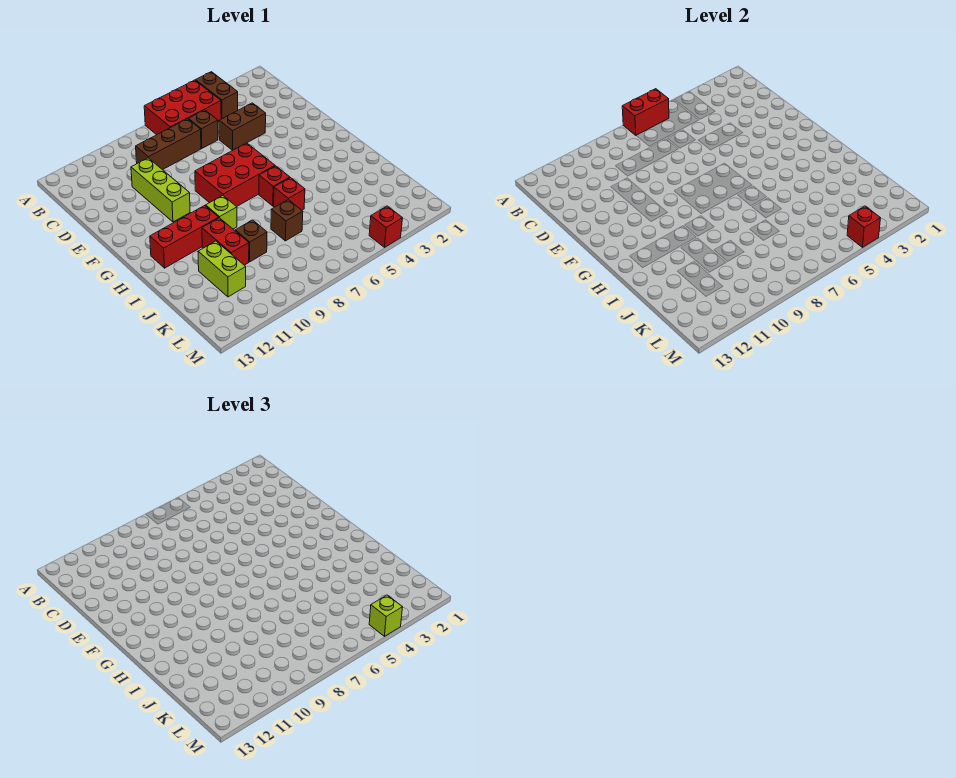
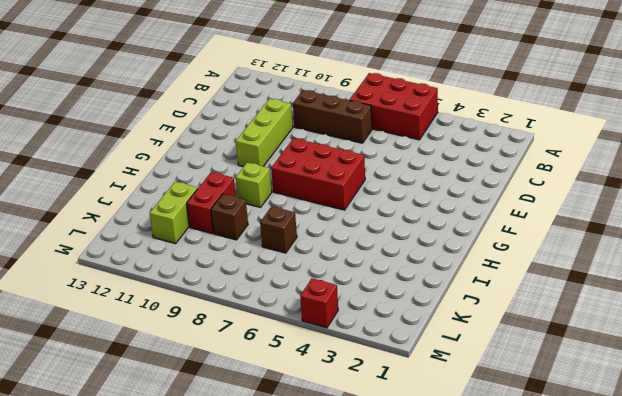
none -> brown 1x2 brick [196,72,238,119]
none -> brown 1x1 brick [188,110,218,148]
none -> brown 1x2 brick [219,103,266,150]

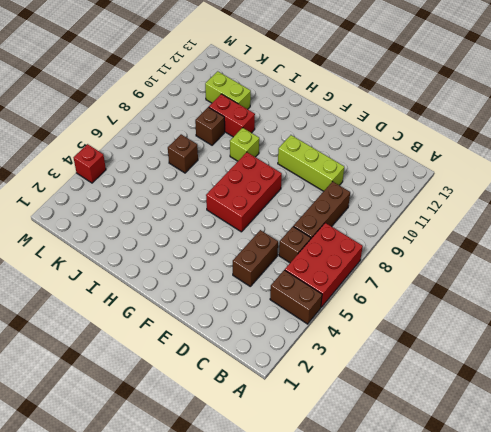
none -> red 1x1 brick [259,166,290,206]
none -> red 1x3 brick [150,206,219,268]
none -> red 1x1 brick [274,178,305,210]

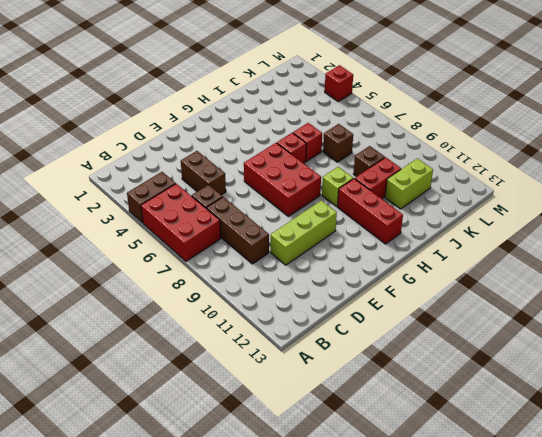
none -> red 1x2 brick [622,89,669,135]
none -> red 1x1 brick [847,206,881,247]
none -> lime 1x1 brick [369,595,403,636]

